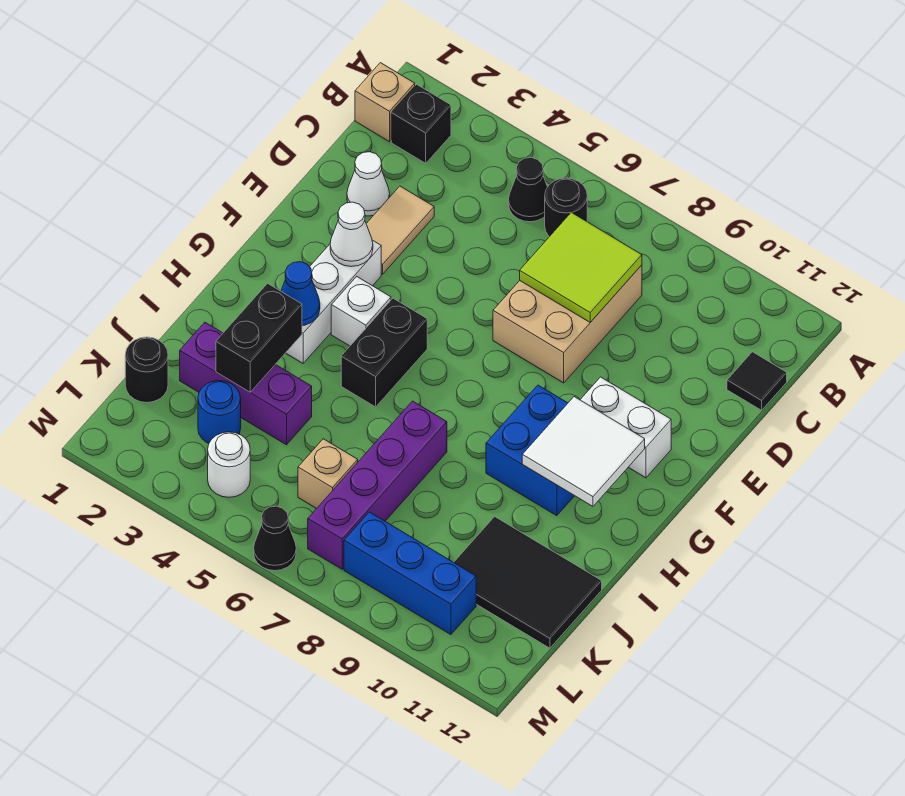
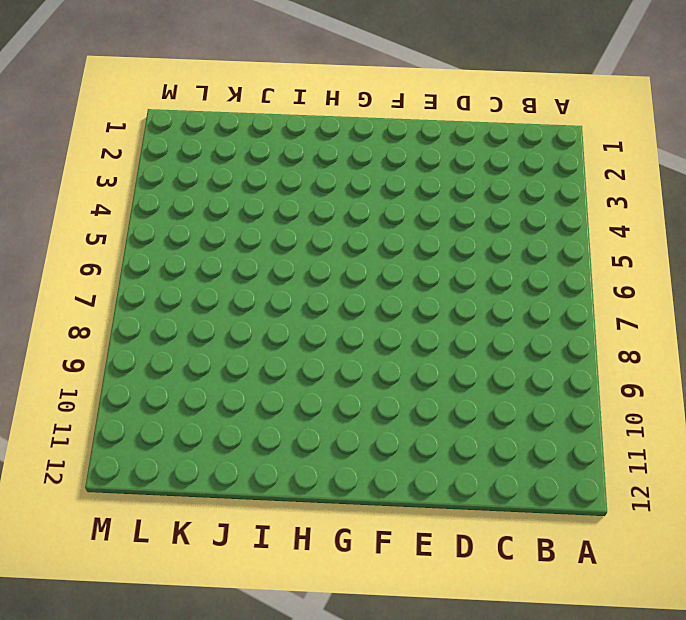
none -> tan 1x1 brick [355,63,415,142]
none -> black 1x1 brick [391,84,451,163]
none -> black 1x1 cone [508,158,547,222]

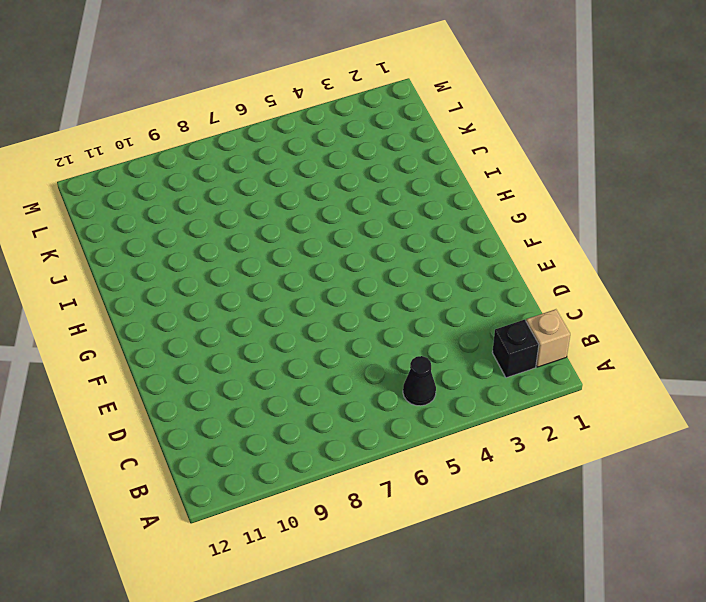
none -> black 1x1 round brick [545,178,587,237]
none -> tan 2x3 brick [493,265,642,383]
none -> black 1x1 tile [727,352,787,410]

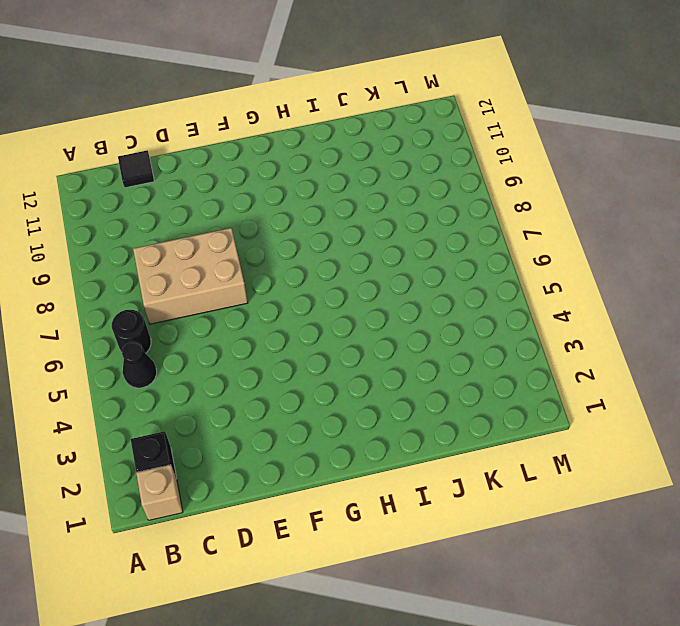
none -> white 1x1 cone [347,152,390,216]
none -> tan 1x2 tile [366,186,434,274]
none -> white 1x3 brick [286,240,381,363]

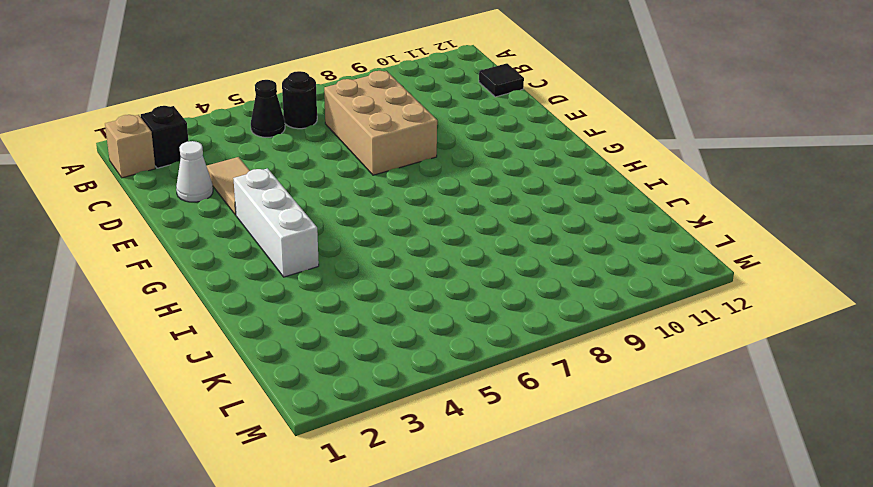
none -> white 1x2 brick [580,377,671,478]
none -> white 1x1 brick [331,277,391,346]
none -> black 1x2 brick [341,298,427,407]

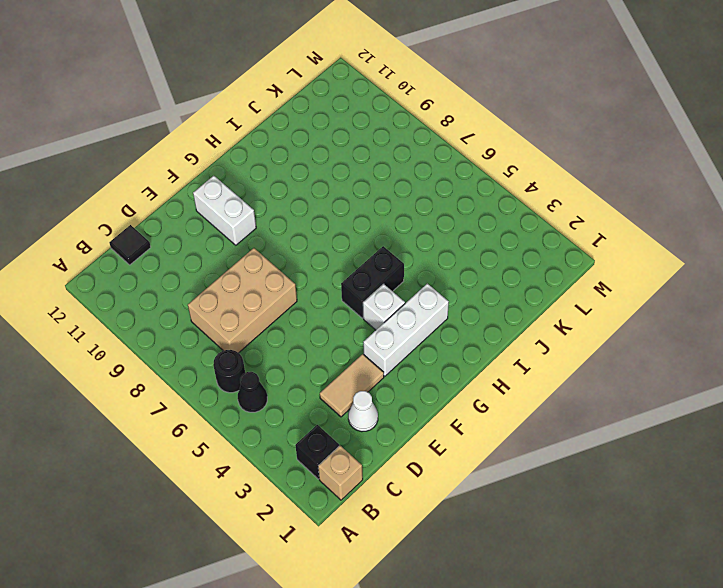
none -> blue 2x2 brick [486,385,574,516]
none -> purple 1x4 brick [308,401,447,569]
none -> purple 1x3 brick [180,322,312,445]

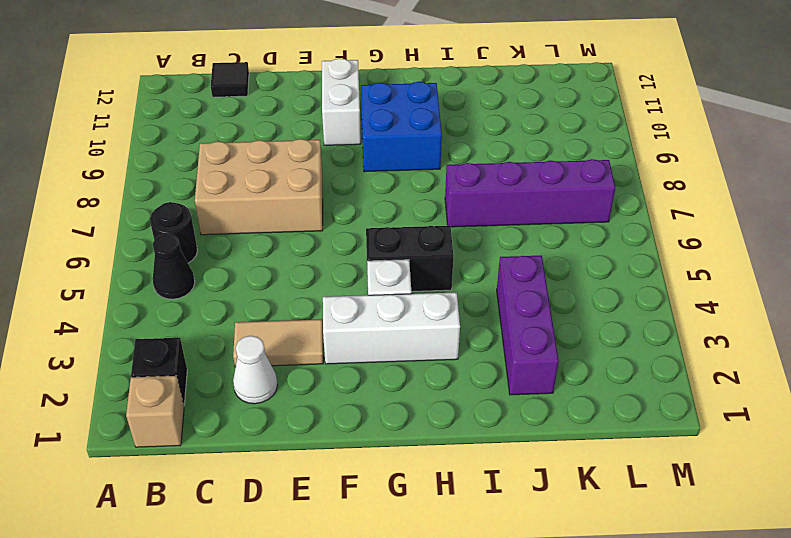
none -> black 2x3 tile [454,517,602,648]
none -> black 1x1 round brick [125,337,168,403]
none -> blue 1x1 round brick [198,381,241,443]

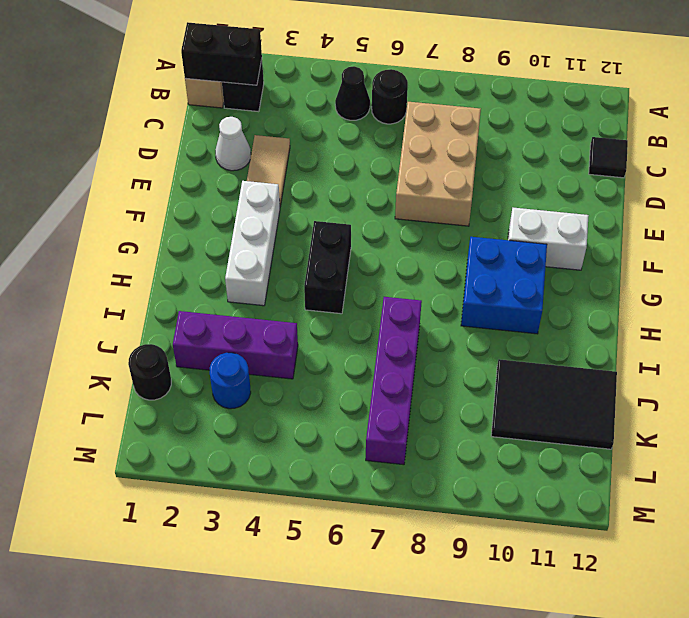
black 1x2 brick [181,22,262,85] -> black 1x2 brick turned to [216,284,302,392]
none -> white 1x1 brick [331,277,391,346]
none -> tan 1x1 brick [298,439,358,509]
none -> white 1x1 round brick [208,432,250,497]

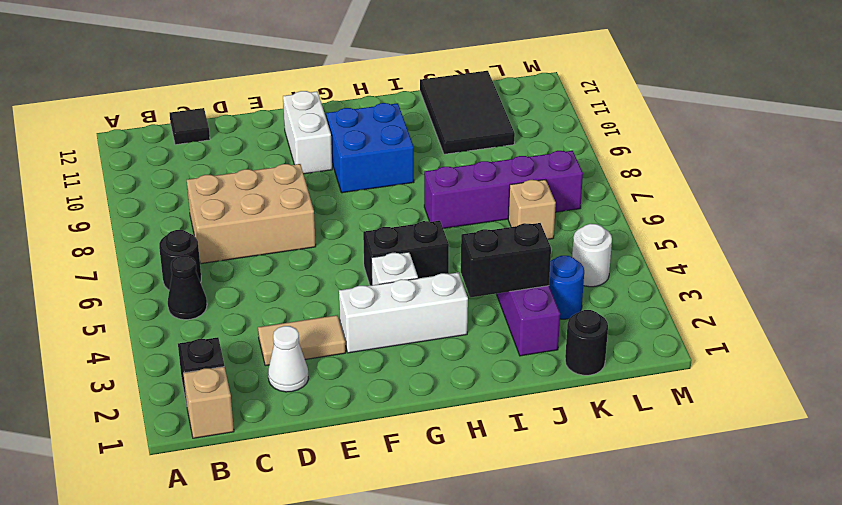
none -> blue 1x3 brick [344,512,476,634]
none -> black 1x1 cone [254,506,296,571]
none -> lime 2x2 tile [520,212,642,322]

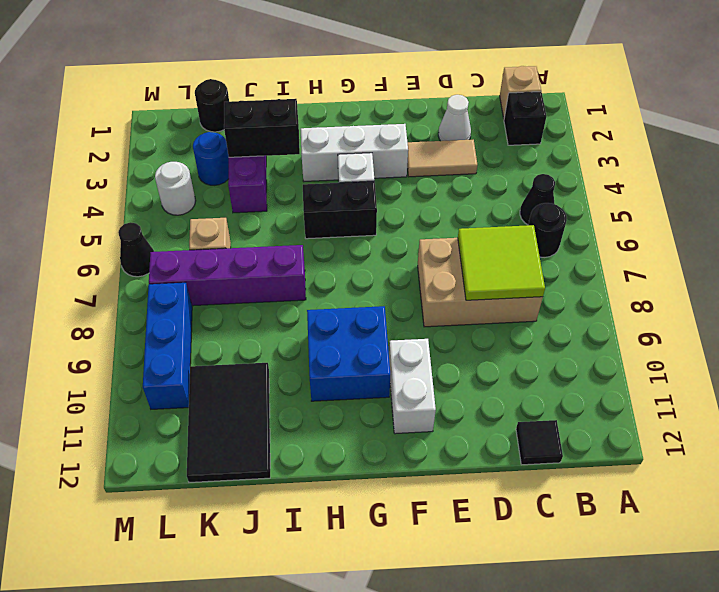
none -> white 1x1 cone [330,202,373,267]
none -> white 2x2 tile [522,397,645,506]
none -> blue 1x1 cone [281,262,320,326]

